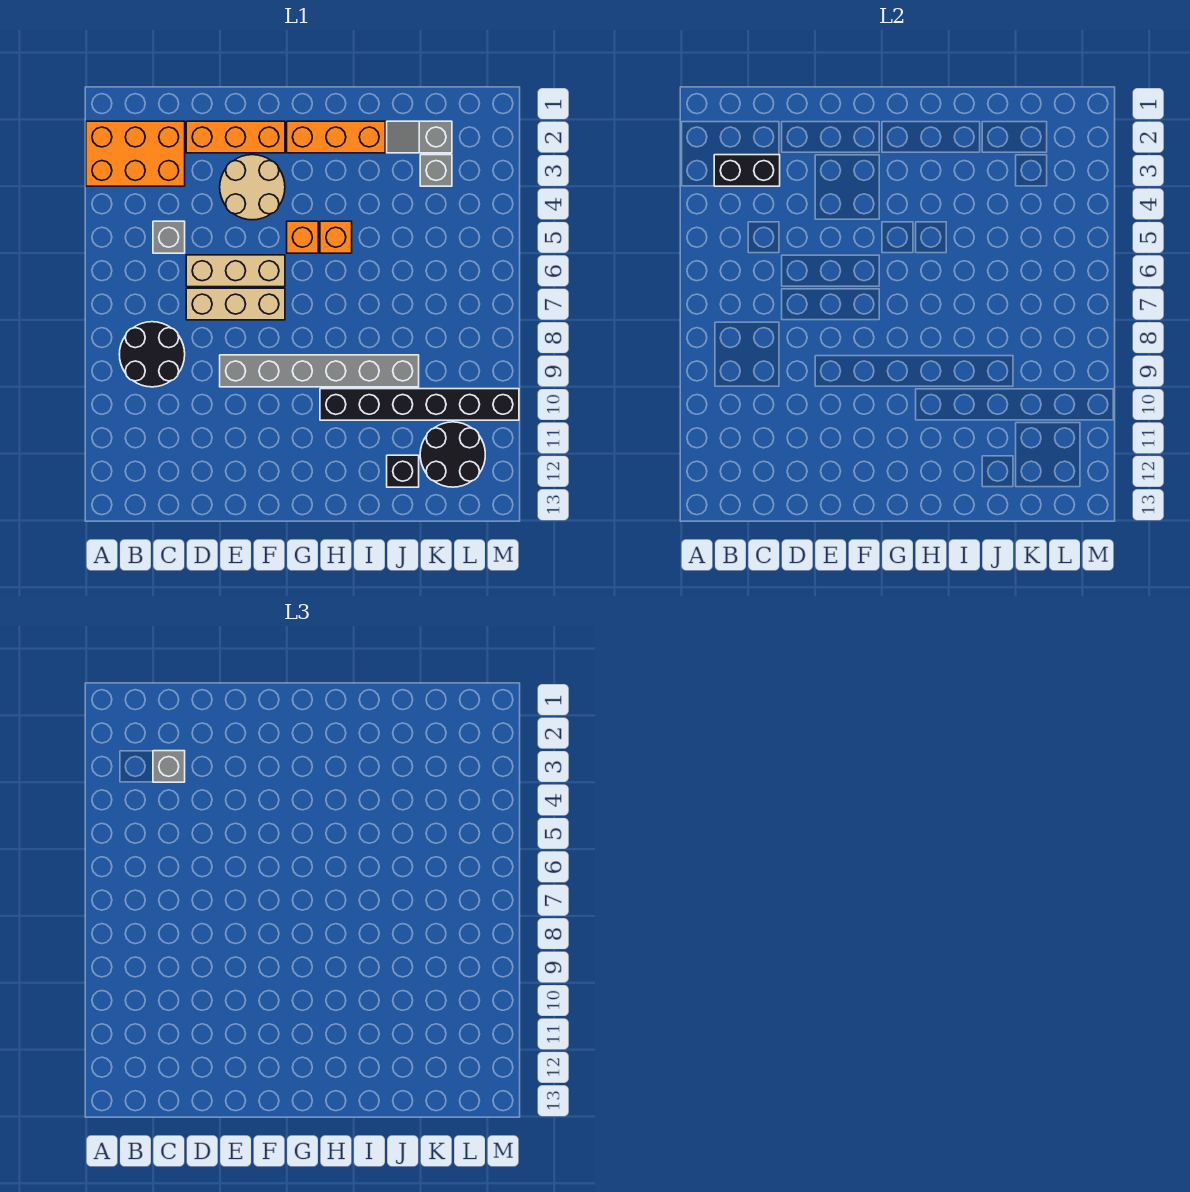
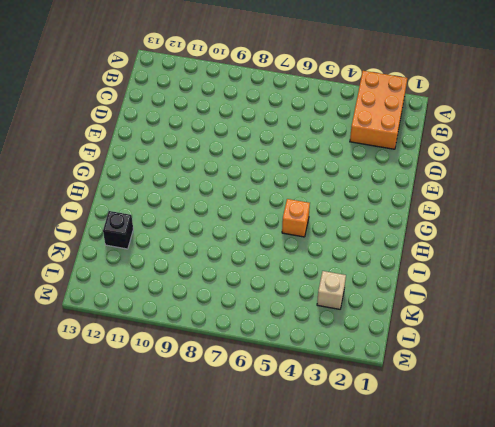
tan 1x1 brick [317,271,346,309] -> grey 1x1 brick [420,155,452,186]
none -> black 2x2 round brick [119,322,185,387]
none -> grey 1x1 brick [153,221,185,253]
none -> orange 1x3 brick [186,121,285,153]

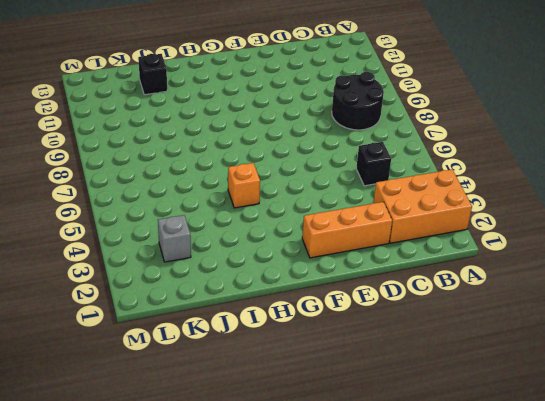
black 1x1 brick [356,142,391,186] -> grey 1x1 brick [153,221,185,253]
none -> tan 1x3 brick [186,255,285,287]
none -> tan 1x3 brick [186,288,285,320]
none -> tan 2x2 round brick [220,155,285,220]

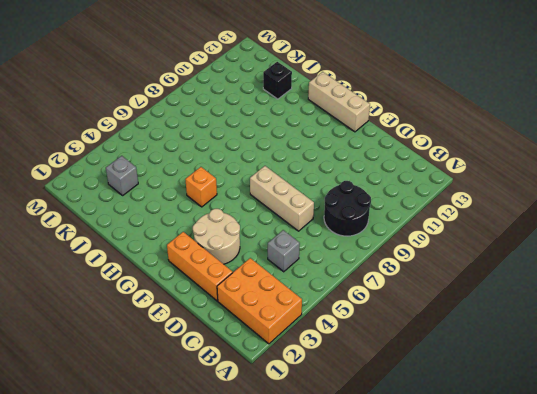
tan 1x3 brick [308,72,370,132] -> tan 1x3 brick moved to [186,255,285,287]
none -> grey 1x6 brick [220,355,419,387]
none -> orange 1x3 brick [287,121,385,153]
none -> orange 1x1 brick [287,221,318,253]

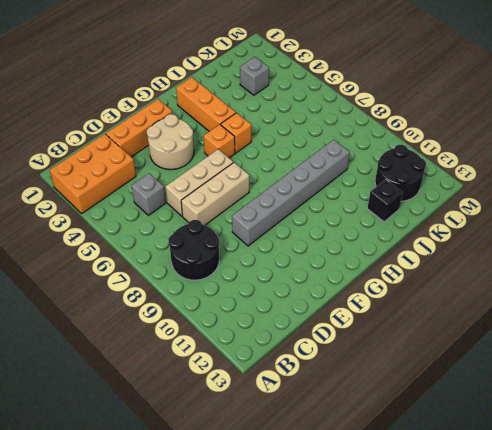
orange 1x3 brick [176,77,236,131] -> orange 1x3 brick turned to [287,121,385,153]
none -> black 1x6 brick [320,389,519,420]
none -> grey 1x2 slope [387,121,452,153]
none -> black 1x2 brick [714,155,780,186]

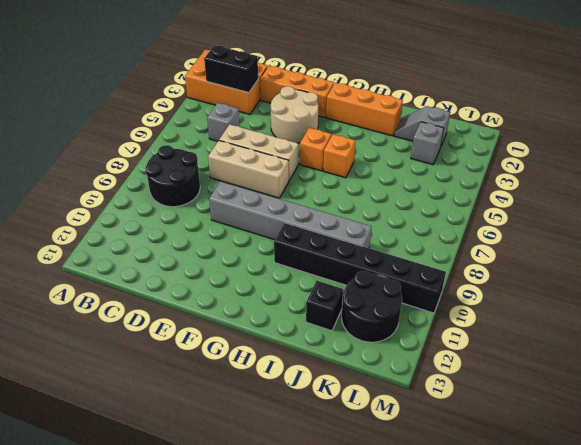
none -> grey 1x1 brick [153,751,185,782]

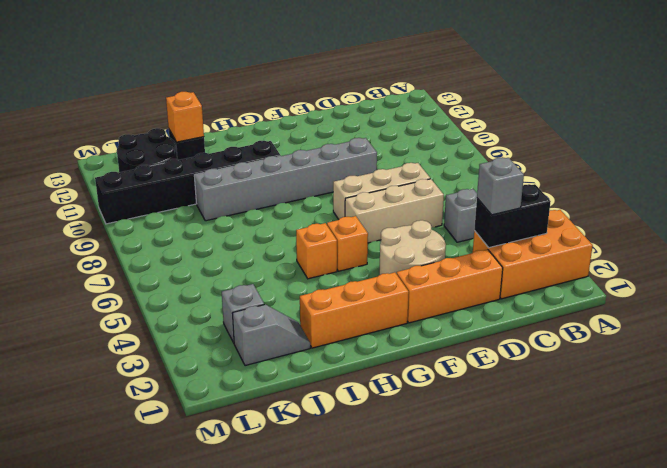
orange 1x1 brick [166,92,204,142] -> none
none -> black 2x2 round brick [119,322,185,387]

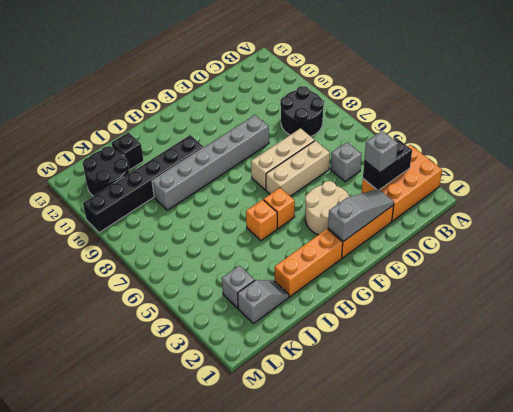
grey 1x3 slope [328,189,394,241] -> none

